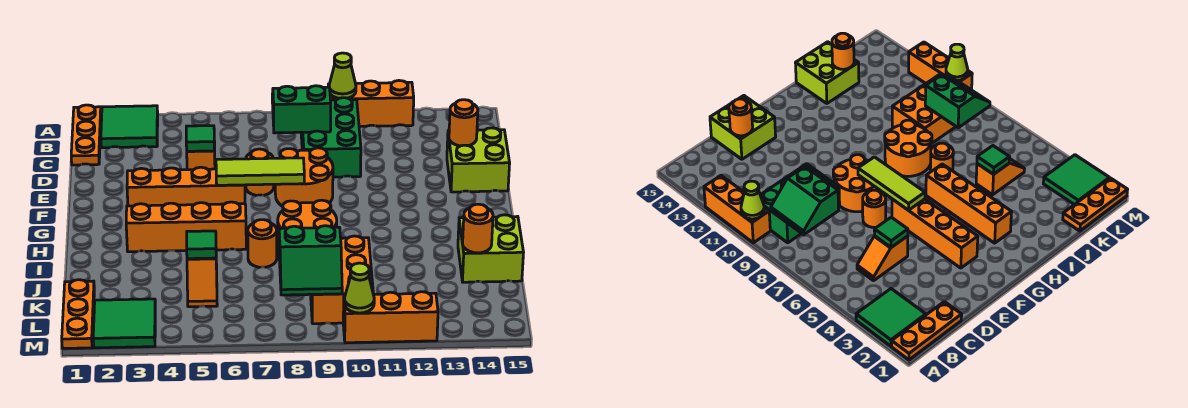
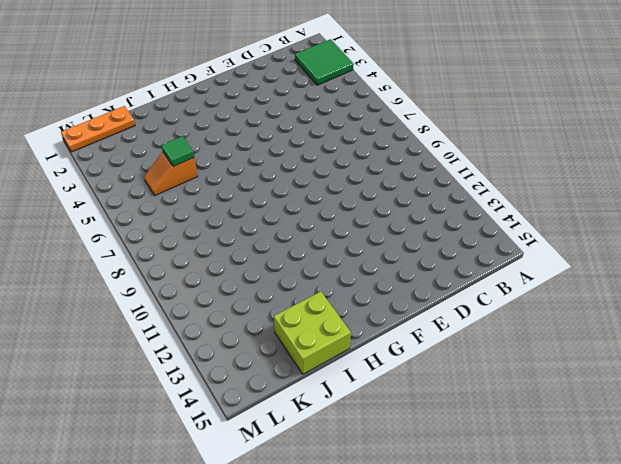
none -> orange 1x3 plate [71,105,101,165]
none -> orange 1x3 brick [328,81,414,126]
none -> green 2x3 brick [301,98,361,177]

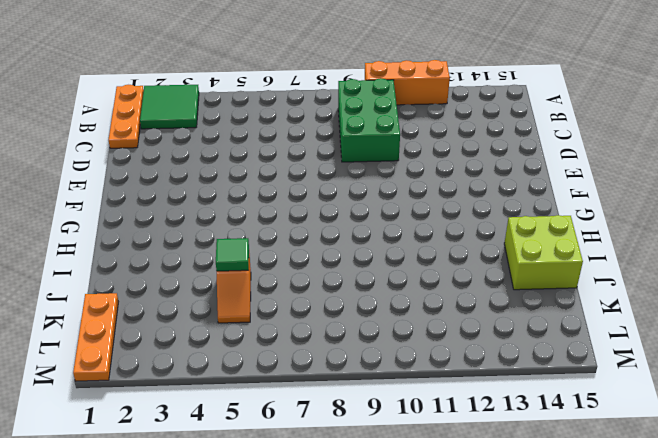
none -> orange 1x2 slope [187,141,215,170]
none -> lime 2x2 brick [447,128,510,192]
none -> orange 1x1 round brick [246,149,274,195]

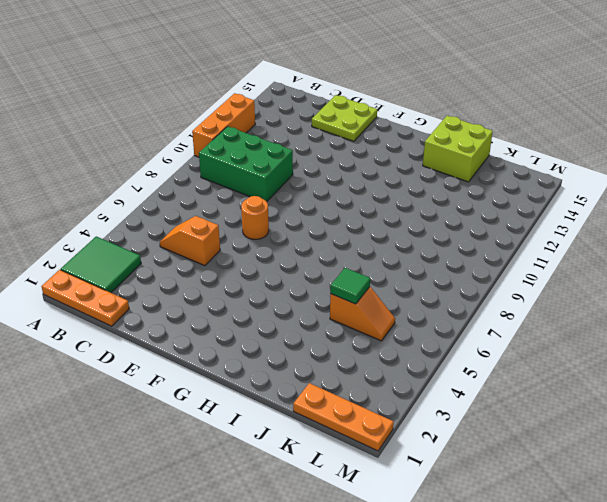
lime 2x2 plate [312,95,377,141] -> lime 2x2 brick [447,128,510,192]
none -> orange 2x2 round brick [275,148,333,206]
none -> orange 1x4 brick [127,167,245,206]
none -> orange 1x4 brick [126,202,246,252]

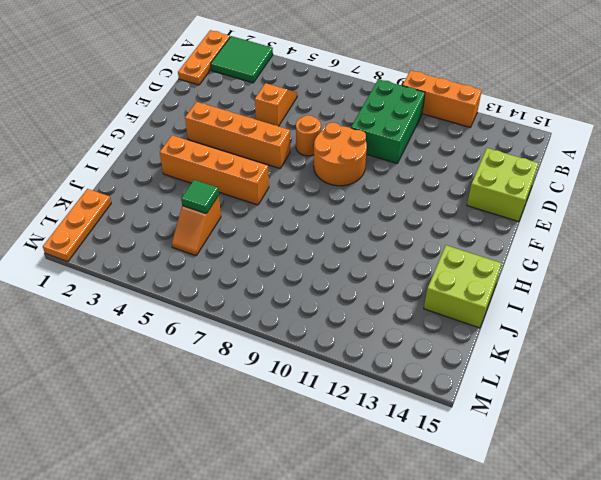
none -> orange 2x2 round brick [278,200,337,252]
none -> orange 1x1 round brick [248,220,277,267]
none -> orange 2x3 brick [311,236,373,324]

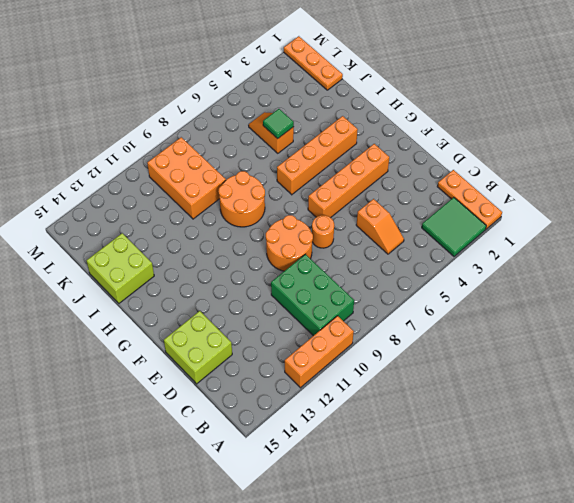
none -> orange 1x1 round brick [248,220,277,267]
none -> green 2x2 tile [93,299,155,348]
none -> orange 1x3 brick [343,292,438,343]

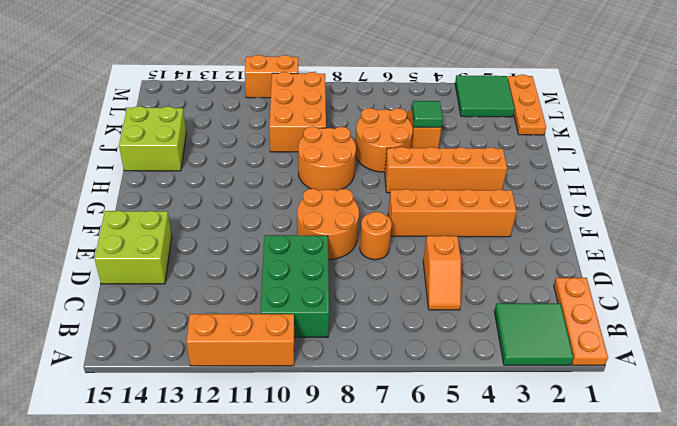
orange 2x2 round brick [356,108,413,172] -> orange 1x1 round brick [248,220,277,267]
orange 1x2 brick [245,55,298,98] -> orange 1x3 brick [343,292,438,343]
none -> lime 1x1 cone [329,53,356,98]
none -> green 2x2 slope [272,86,331,133]
none -> green 1x1 tile [186,126,215,151]

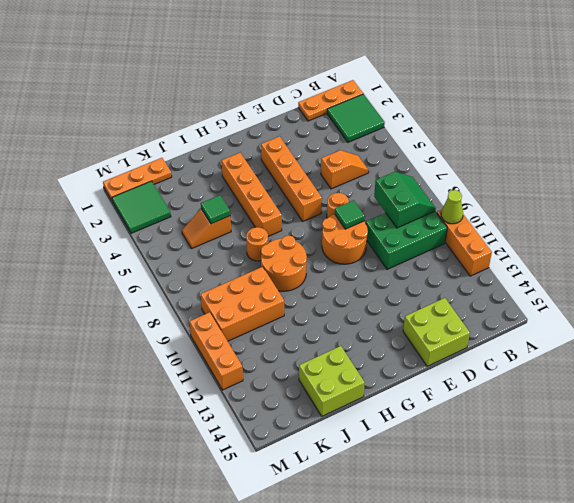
green 1x1 tile [335,200,365,229] -> green 1x1 tile moved to [186,126,215,151]
none -> orange 1x1 round brick [449,100,478,146]
none -> lime 1x3 tile [216,158,304,185]
none -> orange 1x1 round brick [463,204,493,253]

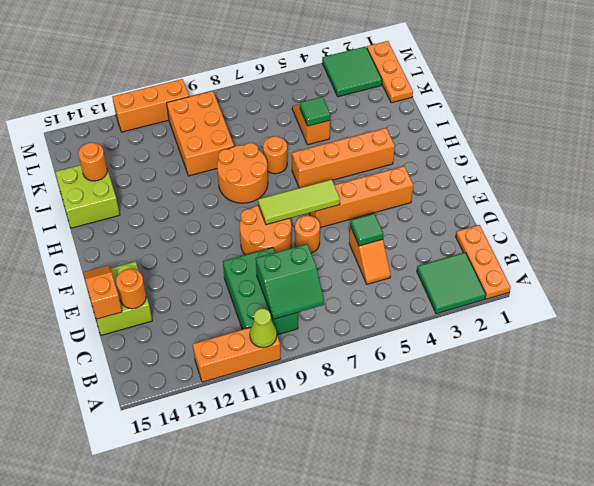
orange 1x2 slope [83,265,122,319] -> none
none -> green 2x2 slope [279,226,342,295]
none -> lime 1x1 cone [344,263,374,313]

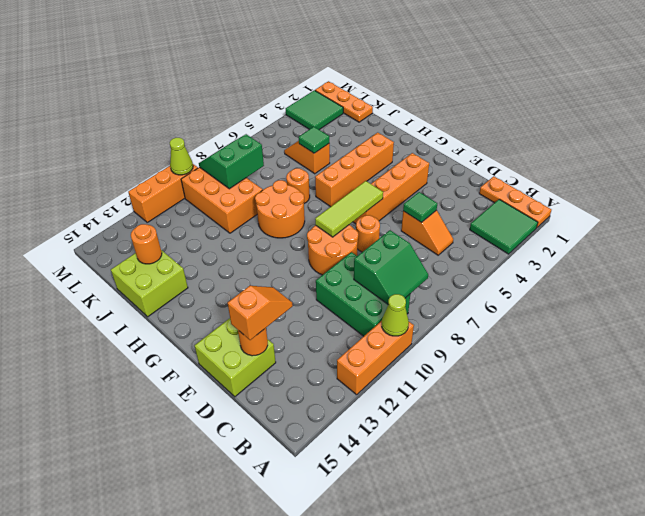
orange 1x2 slope [228,286,293,340] -> none

